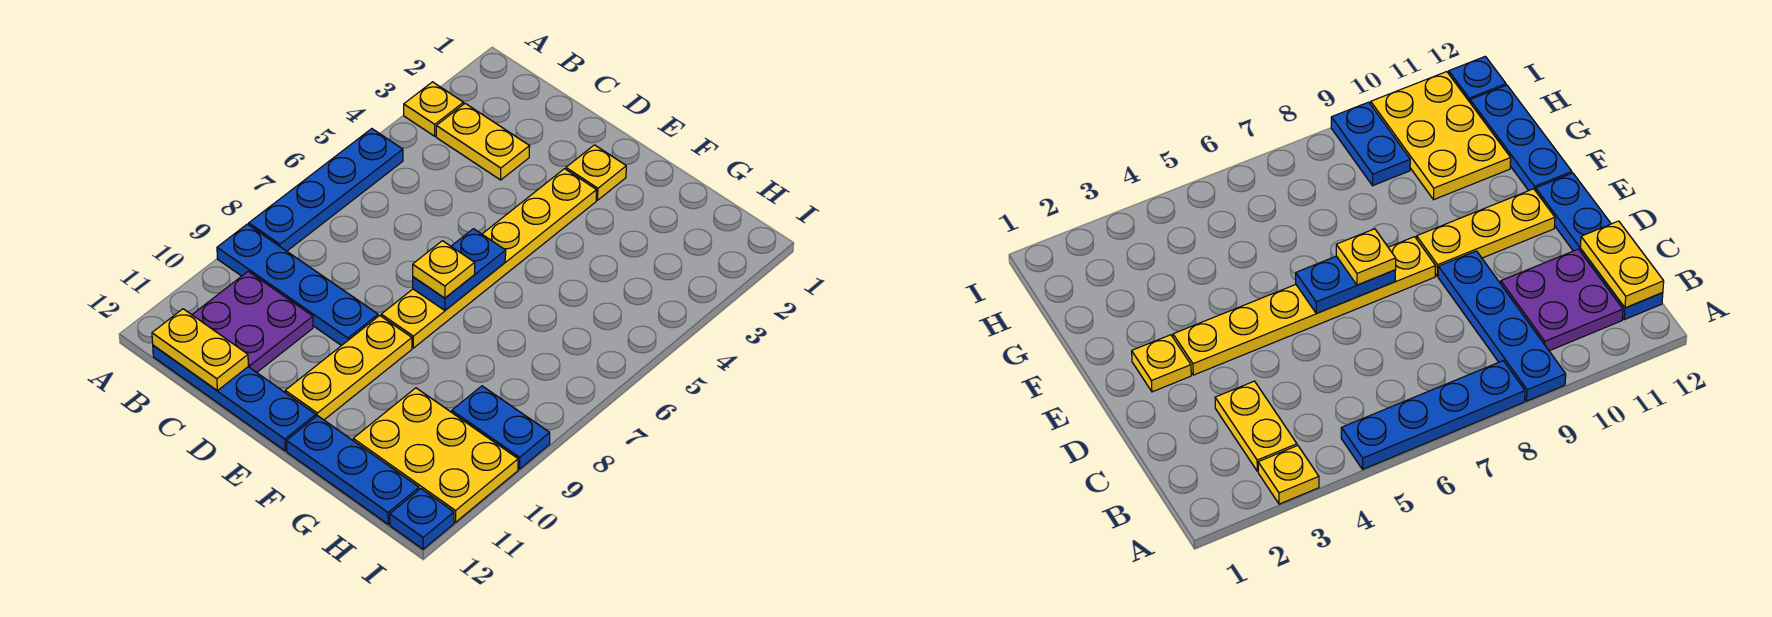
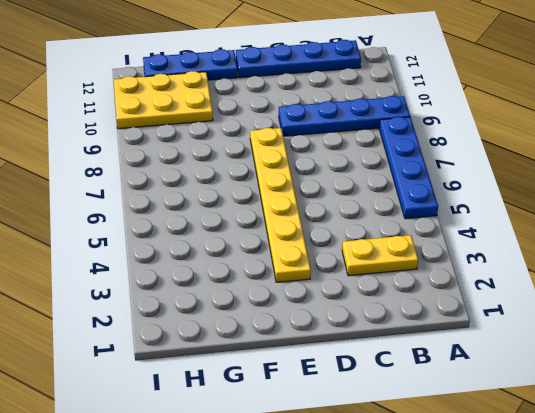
none -> yellow 1x1 plate [404,82,464,136]
none -> purple 2x2 plate [192,271,313,372]
none -> yellow 1x1 plate [566,145,626,200]

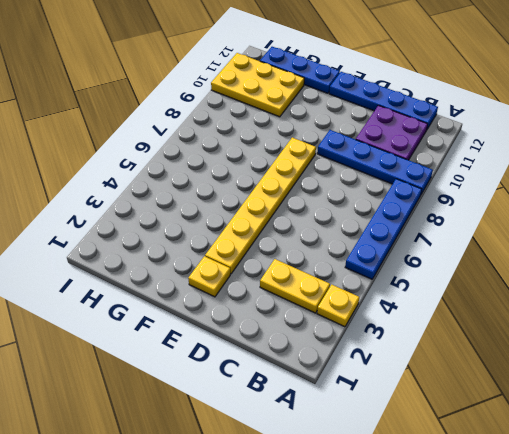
none -> yellow 1x3 plate [285,316,412,420]
none -> blue 1x2 plate [452,386,550,469]
none -> blue 1x1 plate [390,489,454,549]

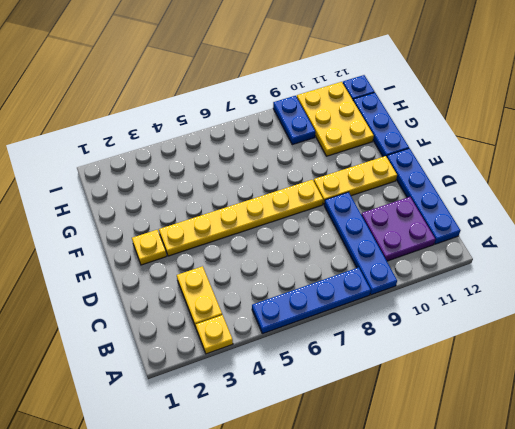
none -> yellow 1x2 plate [152,309,248,391]
none -> blue 1x2 plate [413,229,506,310]
none -> yellow 1x1 plate [413,241,475,298]

